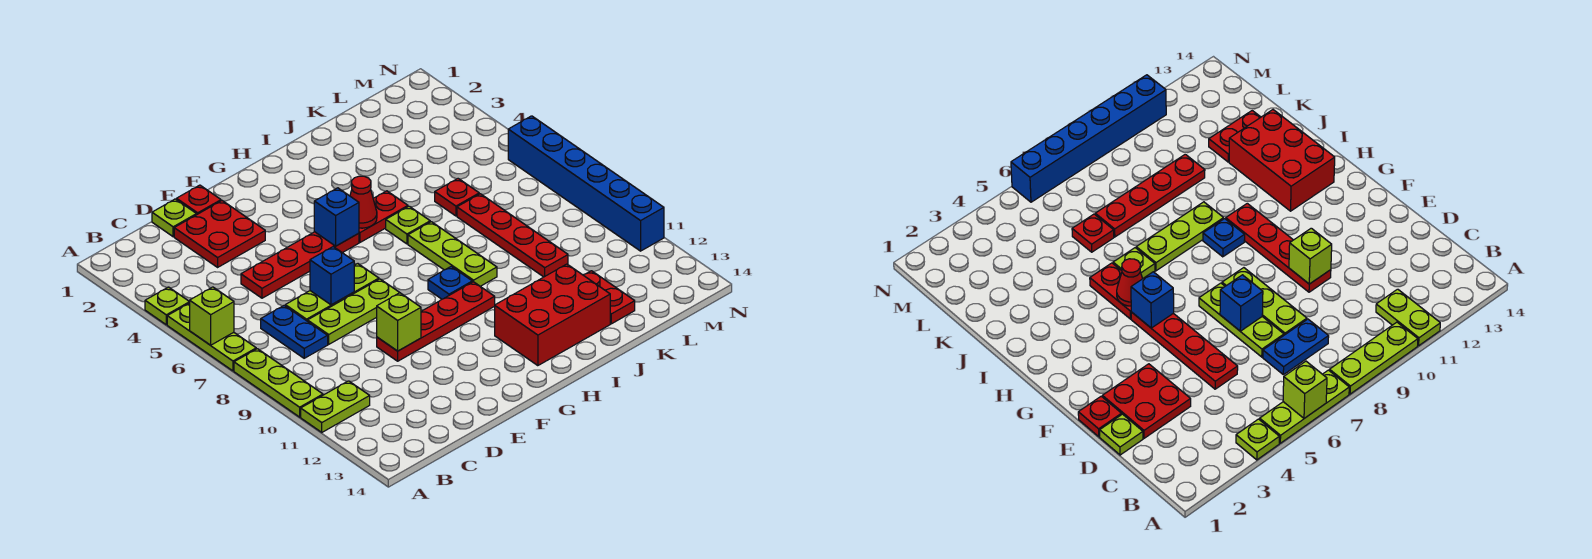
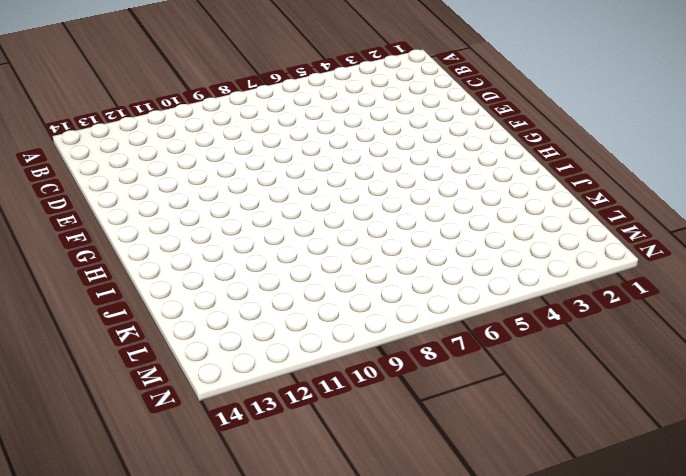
none -> lime 1x1 plate [145,287,190,325]
none -> lime 1x3 plate [167,303,256,371]
none -> lime 1x3 plate [234,349,323,417]

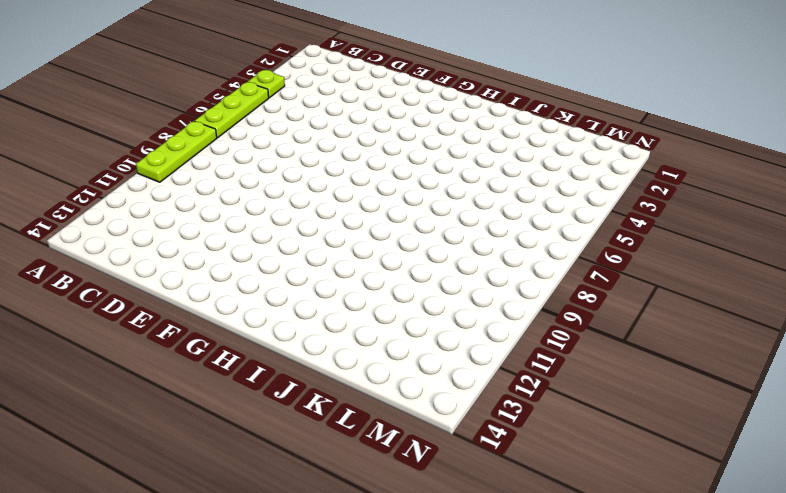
none -> lime 1x2 plate [301,381,370,432]
none -> blue 1x2 plate [261,306,328,358]
none -> lime 1x1 plate [152,199,197,237]

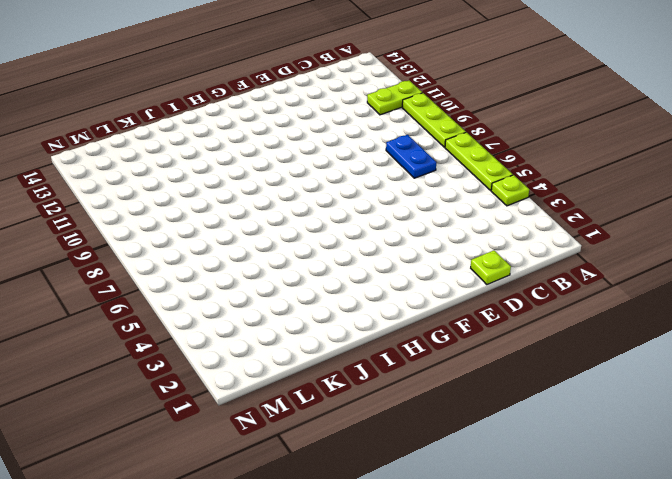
none -> red 2x2 plate [174,201,265,267]
none -> red 1x4 plate [241,232,359,298]
none -> lime 1x3 plate [285,264,379,321]

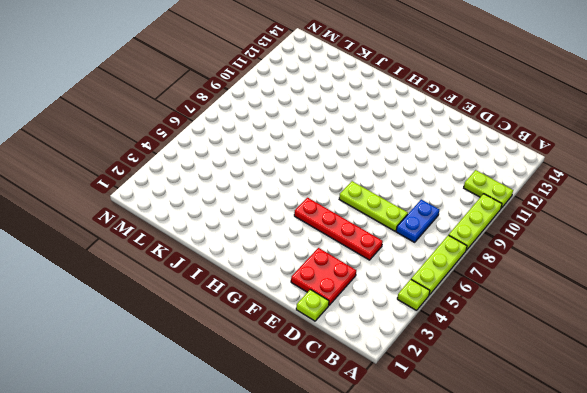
none -> lime 1x3 plate [308,279,400,344]
none -> red 1x1 plate [177,185,221,214]
none -> red 1x4 plate [377,282,495,361]

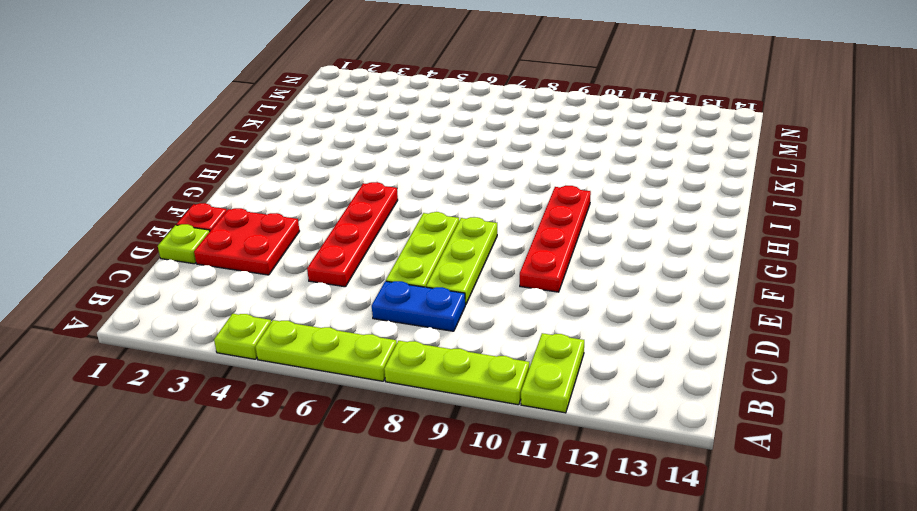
none -> red 1x2 plate [359,191,408,242]
none -> blue 1x1 plate [428,266,472,299]
none -> red 2x3 brick [495,264,610,366]

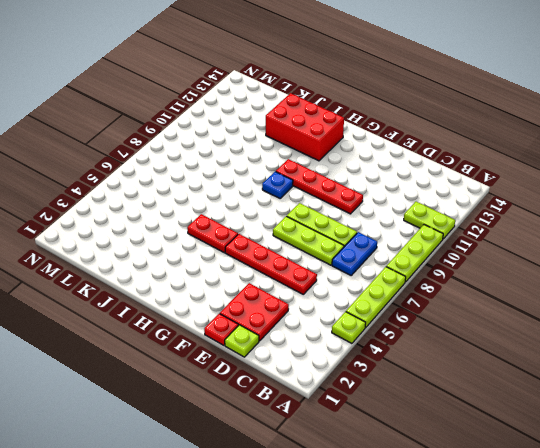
none -> lime 1x1 plate [386,206,430,244]
none -> lime 1x3 plate [408,222,497,286]
none -> red 1x1 plate [435,179,479,216]

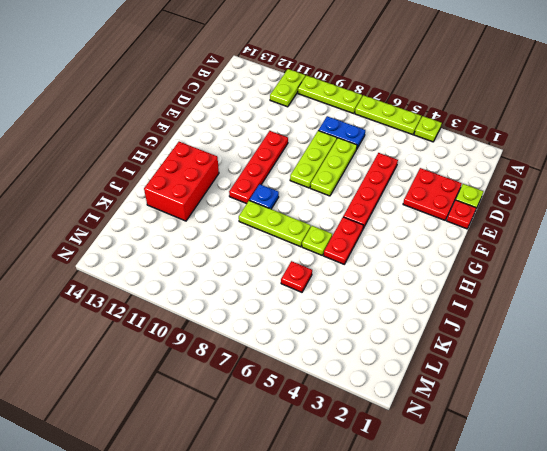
none -> red 1x4 plate [457,194,568,277]
none -> red 1x2 plate [584,271,635,324]
none -> blue 1x6 brick [508,116,664,251]

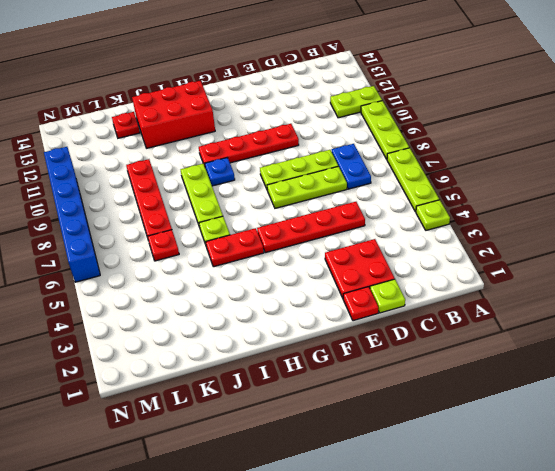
red 1x1 plate [112,112,140,138] -> red 1x2 plate [584,271,635,324]
none -> lime 1x1 brick [190,287,234,345]
none -> blue 1x1 brick [310,247,354,305]
none -> lime 1x1 brick [377,293,421,351]

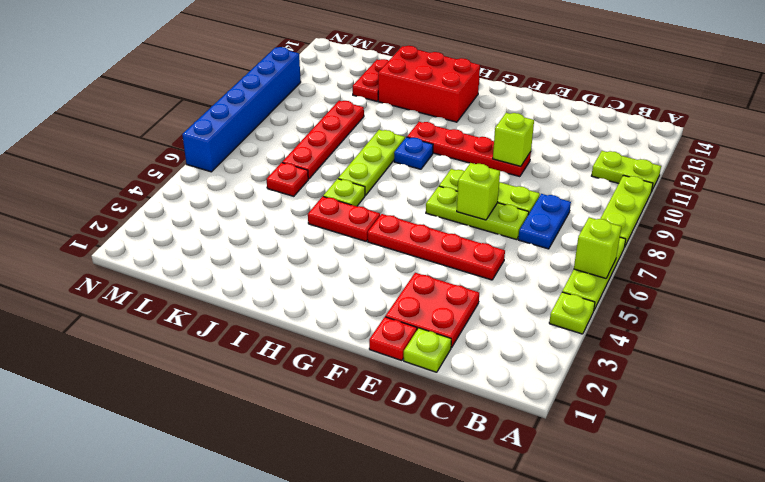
lime 1x1 brick [457,163,500,220] -> blue 1x1 brick [310,247,354,305]
none -> blue 1x1 brick [314,188,359,246]
none -> red 1x1 cone [350,176,377,228]

